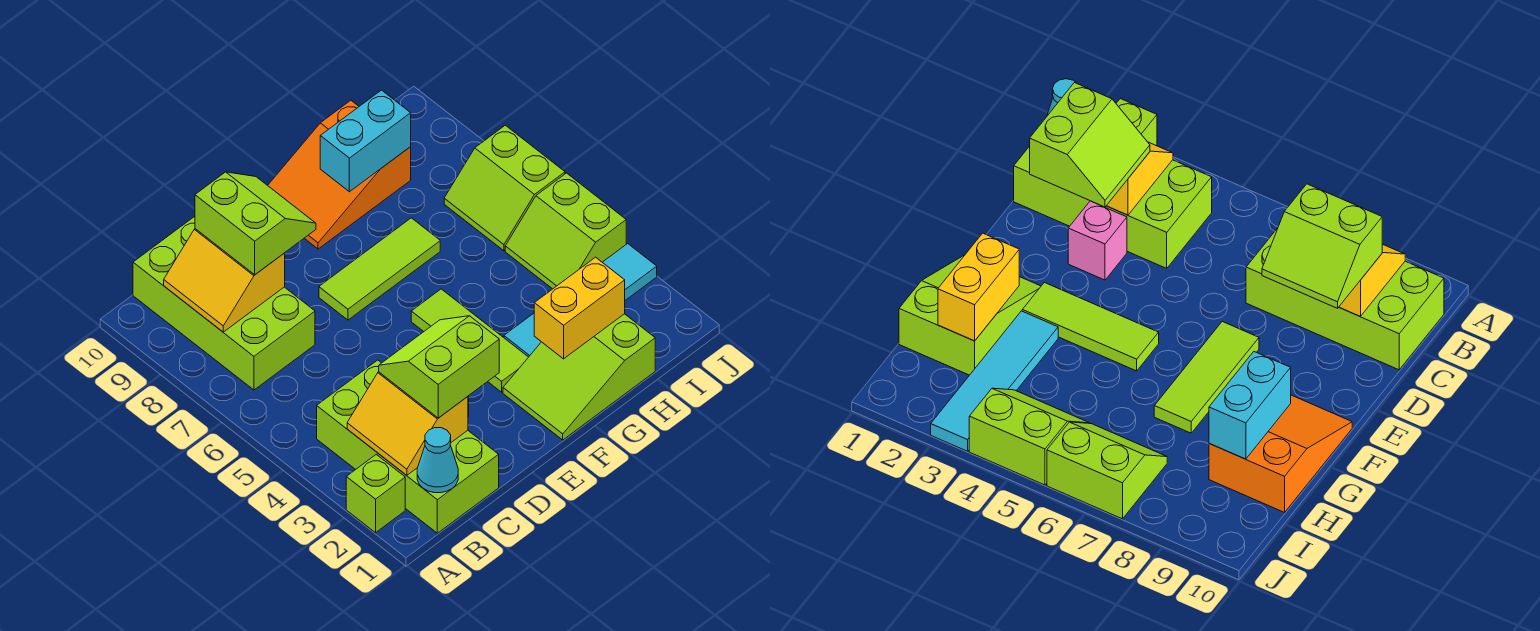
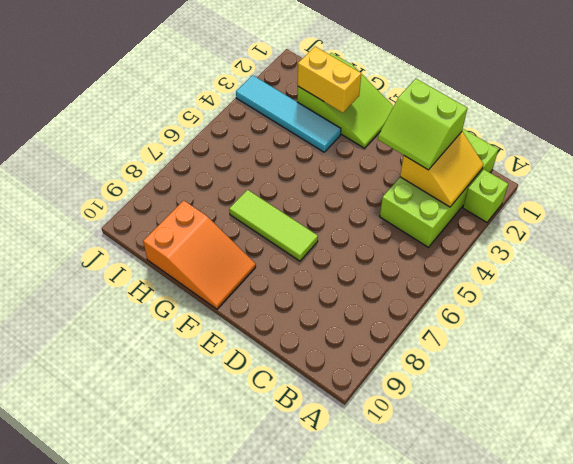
none -> lime 2x4 brick [133,217,315,390]
none -> pink 1x1 brick [1068,201,1127,280]
none -> lime 1x3 tile [411,289,528,392]

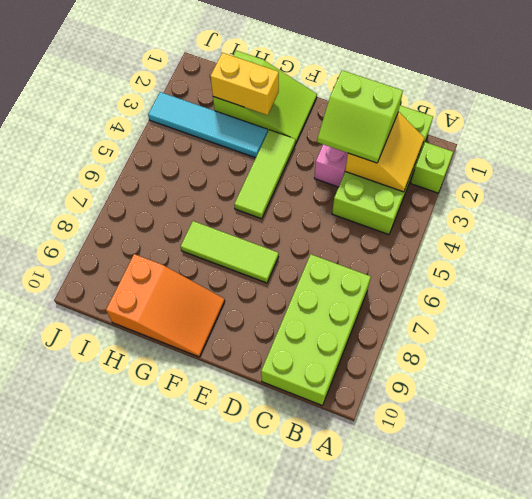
none -> lime 2x2 slope [505,173,626,289]
none -> lime 2x2 slope [444,125,565,251]
none -> cyan 1x1 cone [417,428,458,493]

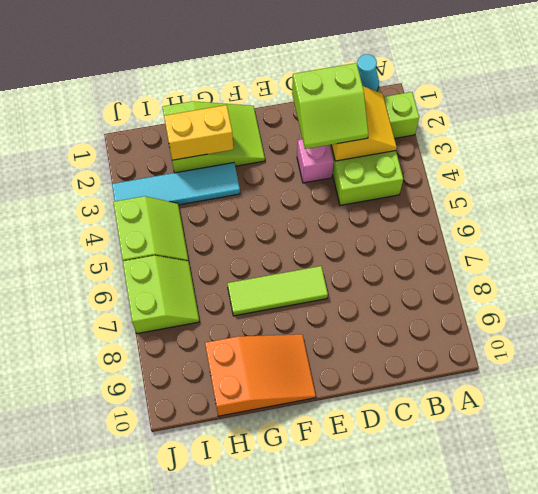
none -> lime 2x4 brick [133,217,315,390]
none -> lime 1x3 tile [411,289,528,392]
none -> yellow 2x2 slope [164,229,285,332]

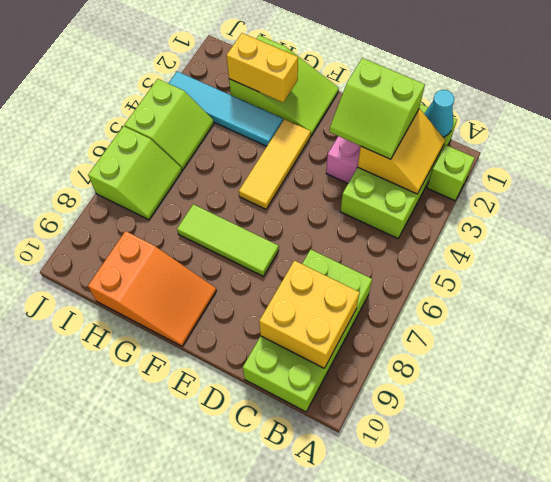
yellow 2x2 brick [259,261,360,368] -> yellow 2x2 slope [164,229,285,332]
yellow 1x3 tile [239,119,311,209] -> lime 1x3 tile [411,289,528,392]
none -> cyan 1x2 brick [320,90,411,192]
none -> lime 2x2 slope [195,172,316,275]

